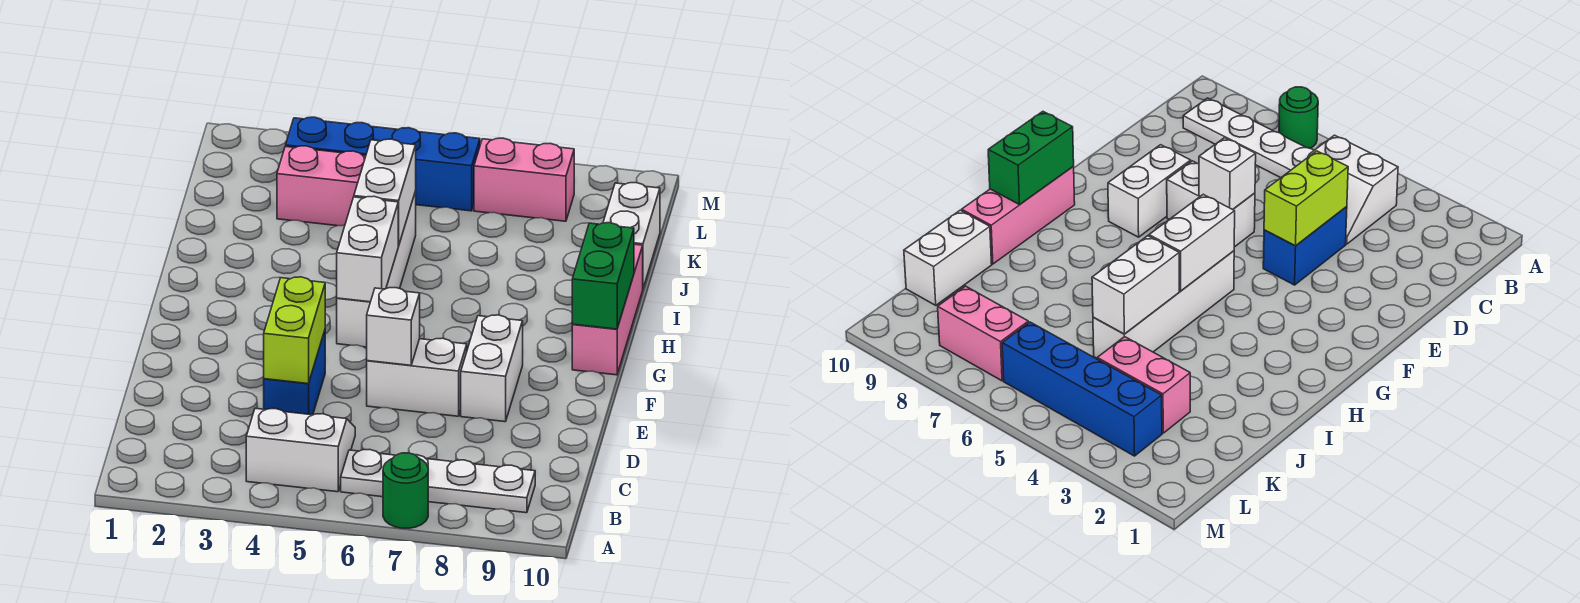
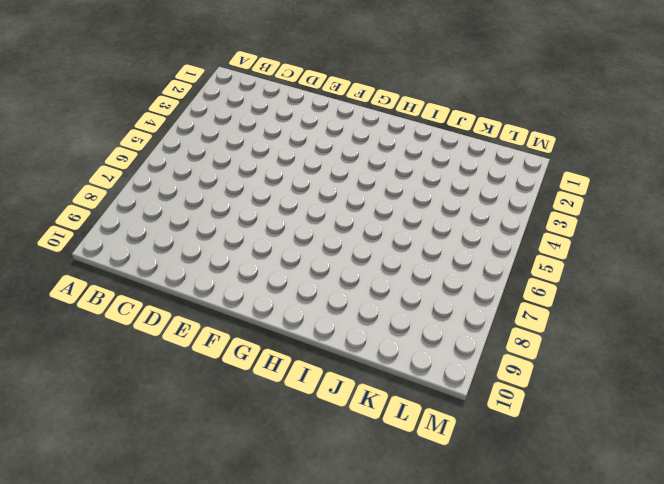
none -> green 1x1 round brick [383,453,428,528]
none -> white 2x2 slope [246,408,355,492]
none -> white 1x4 plate [341,449,535,513]

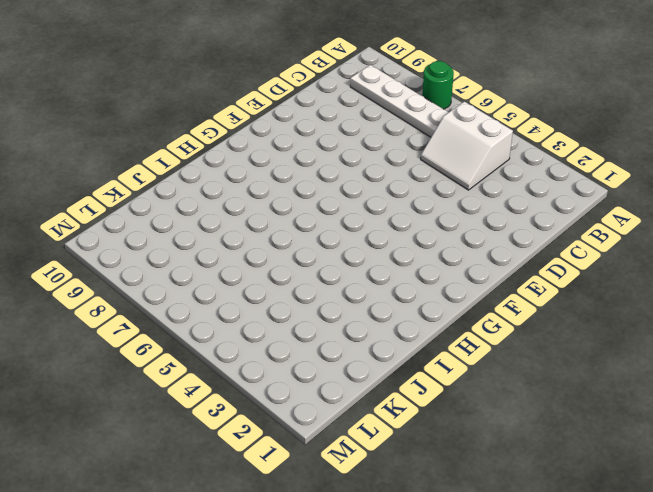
none -> blue 1x2 brick [264,331,325,415]
none -> white 1x2 brick [367,338,467,416]
none -> white 1x2 brick [461,315,523,422]

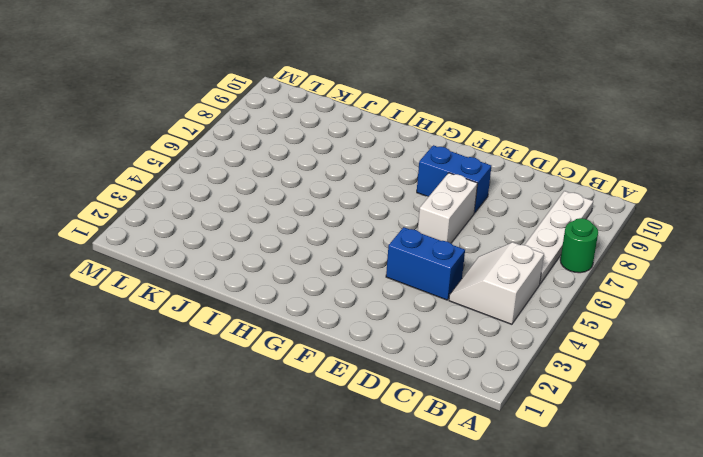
blue 1x2 brick [417,145,491,213] -> white 1x2 brick [461,315,523,422]
none -> white 1x4 brick [337,191,416,347]
none -> pink 1x3 brick [572,244,643,375]
none -> white 1x2 brick [603,183,660,288]

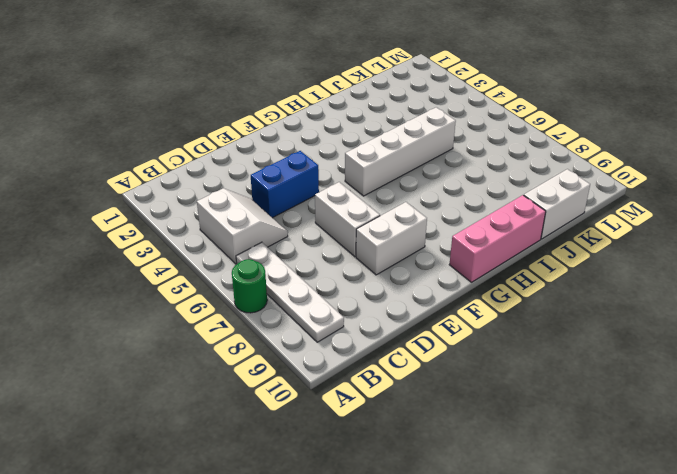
none -> pink 1x2 brick [277,146,366,226]
none -> blue 1x4 brick [286,117,480,211]
none -> pink 1x2 brick [474,138,574,221]

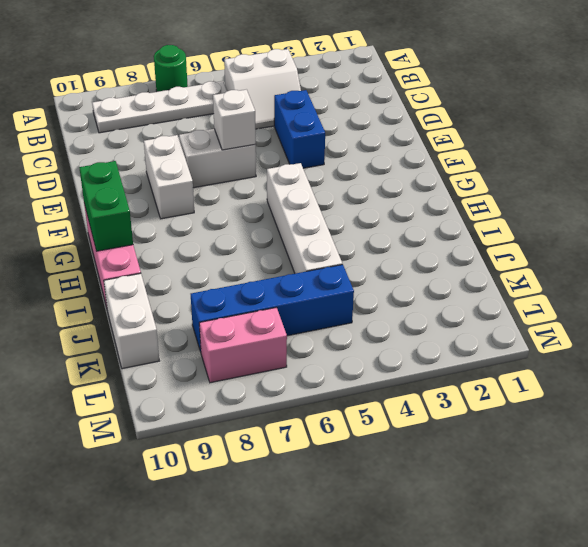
blue 1x4 brick [191,264,354,352] -> blue 1x4 brick moved to [286,117,480,211]
none -> pink 1x2 brick [277,146,366,226]
none -> lime 1x2 brick [264,277,325,384]
none -> white 1x2 brick [337,196,398,302]

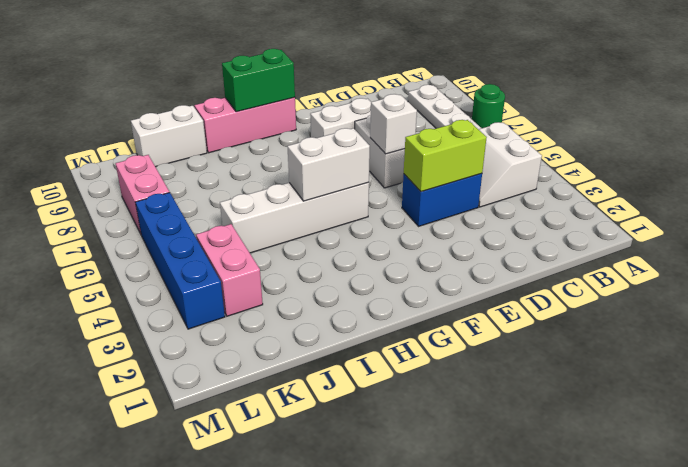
none -> white 1x2 brick [354,139,416,246]

